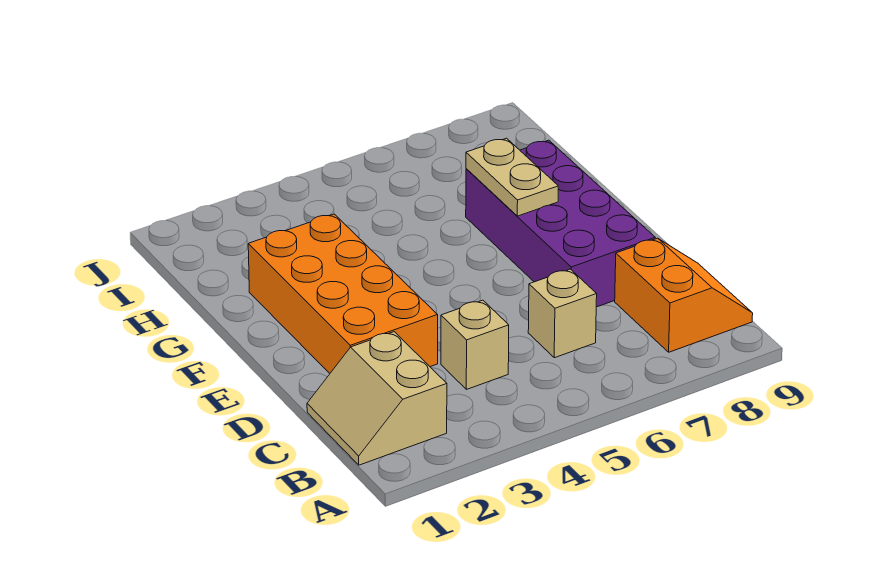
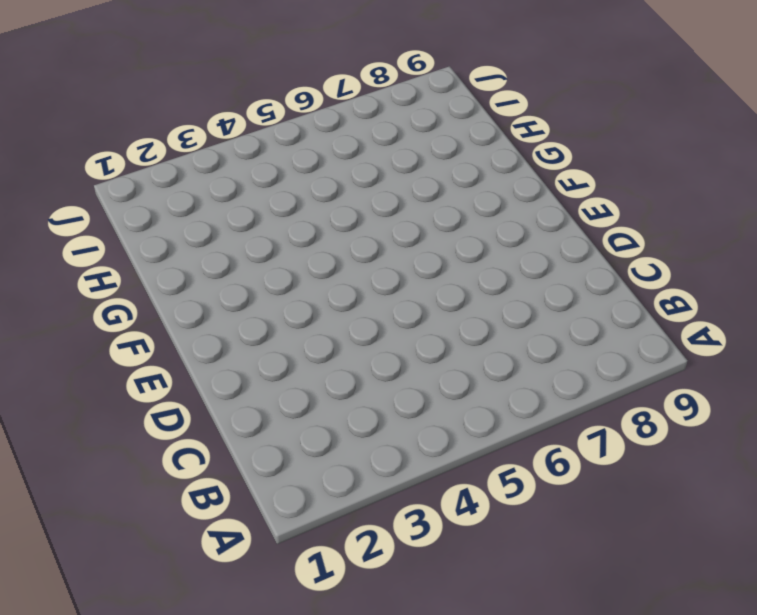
none -> tan 2x2 slope [307,332,447,465]
none -> orange 2x2 slope [615,238,753,352]

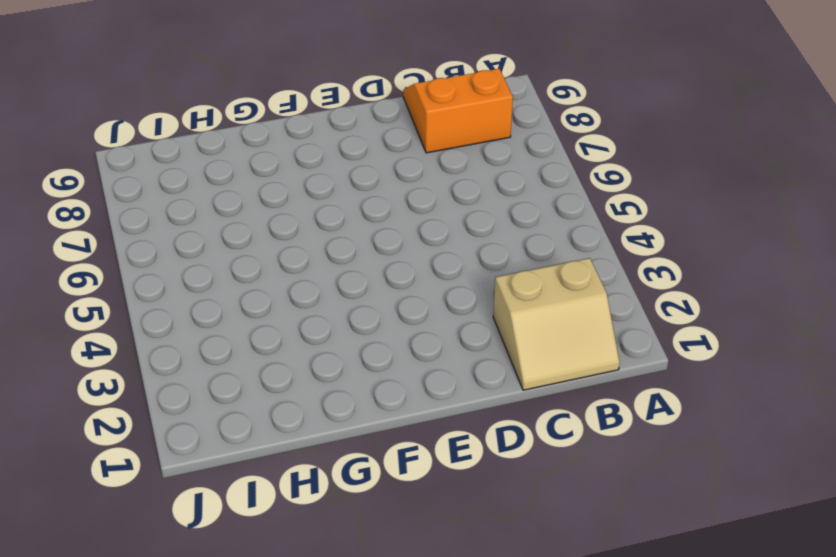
none -> tan 1x1 brick [441,300,509,389]
none -> tan 1x1 brick [528,269,597,358]

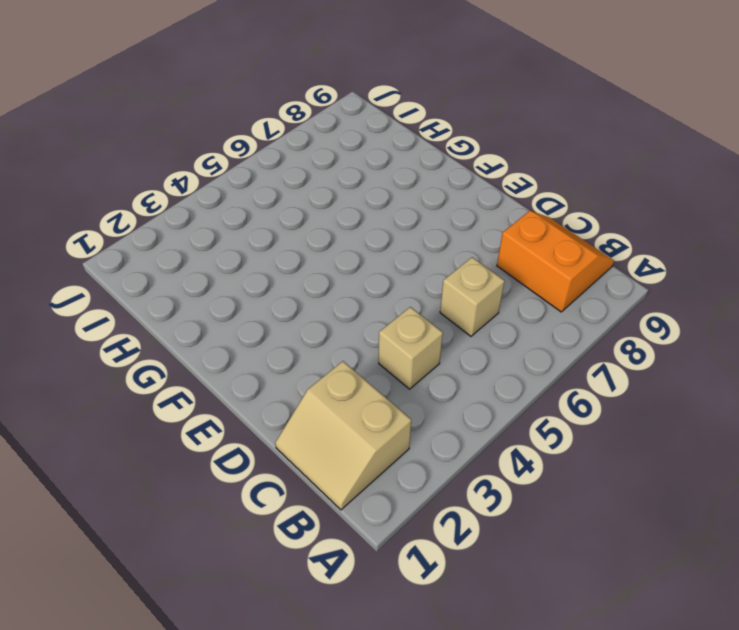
none -> orange 2x4 brick [248,214,438,373]
none -> purple 2x4 brick [466,140,655,307]

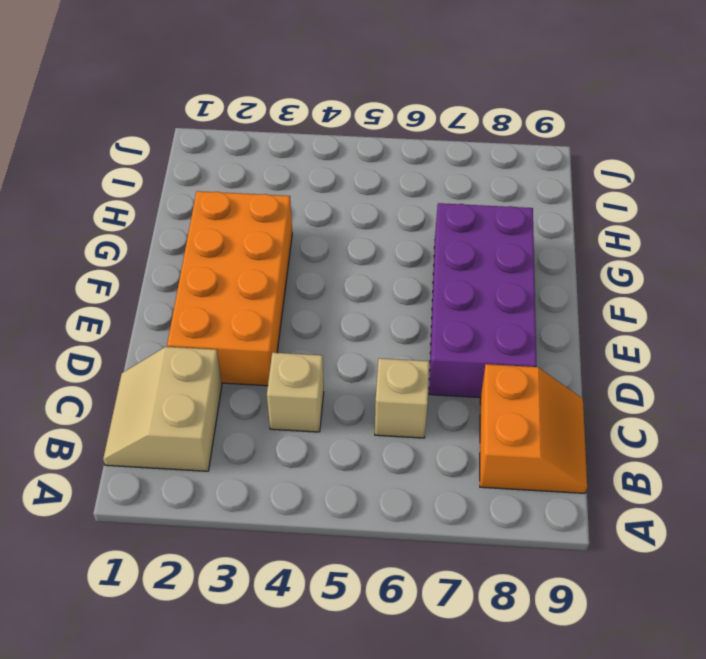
none -> tan 1x2 plate [466,138,558,216]

